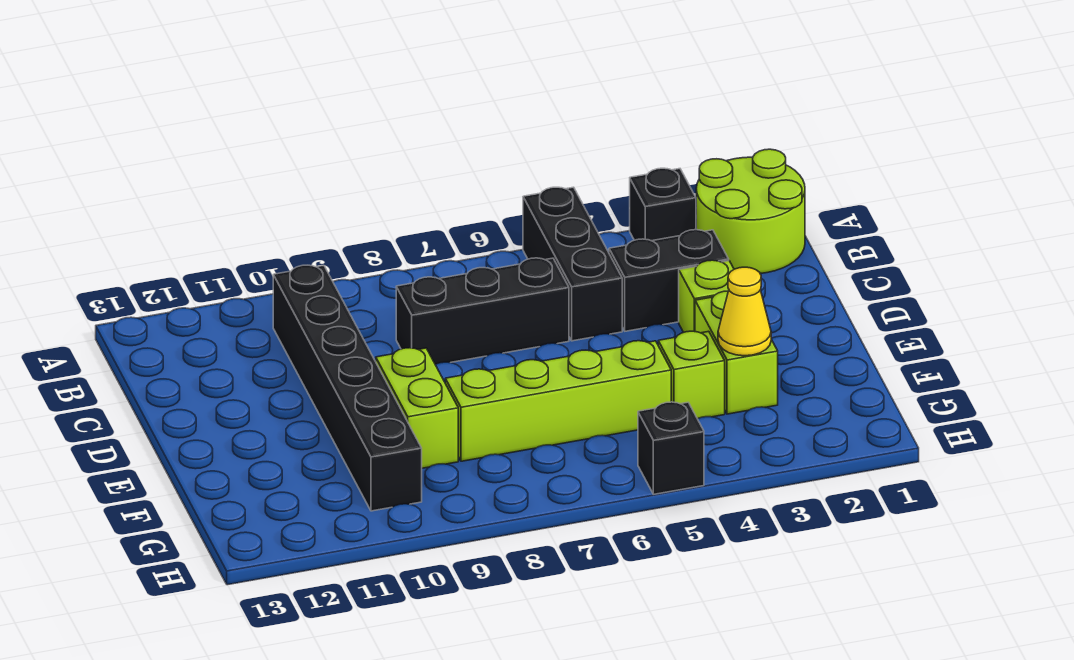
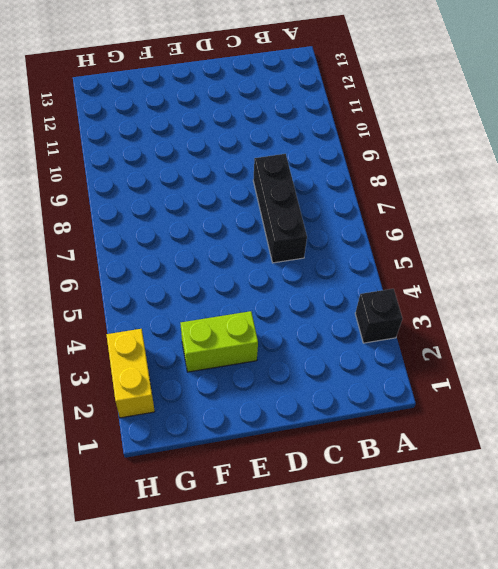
yellow 1x2 brick [106,329,155,418] -> none
none -> lime 2x2 round brick [696,149,805,274]
none -> black 1x3 brick [523,187,622,341]
none -> black 1x6 brick [273,265,422,511]

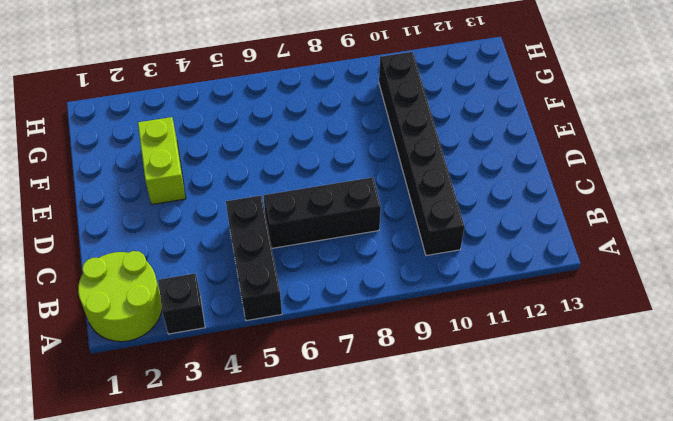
none -> black 1x2 brick [609,230,729,331]
none -> lime 1x1 brick [679,260,734,332]
none -> lime 1x2 brick [376,348,458,468]

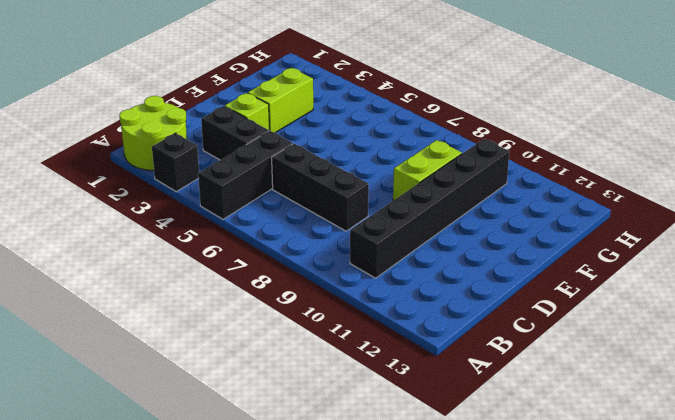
none -> lime 1x1 brick [658,331,725,419]
none -> lime 1x4 brick [445,341,671,461]
none -> black 1x1 brick [638,402,704,494]

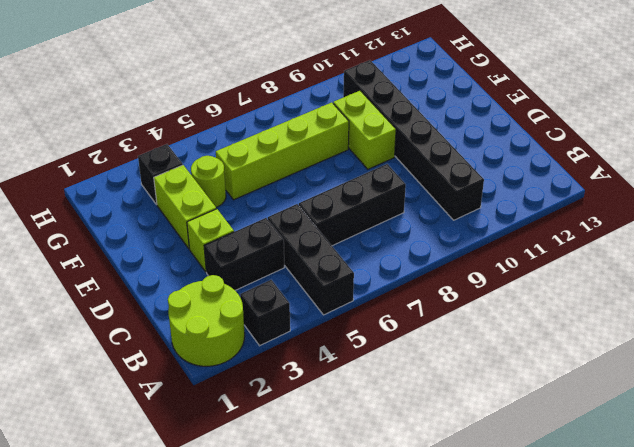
lime 1x1 round brick [191,156,226,207] -> lime 1x1 brick [658,331,725,419]
black 1x1 brick [138,144,183,205] -> black 1x1 brick moved to [638,402,704,494]
none -> yellow 1x1 cone [718,267,771,356]

